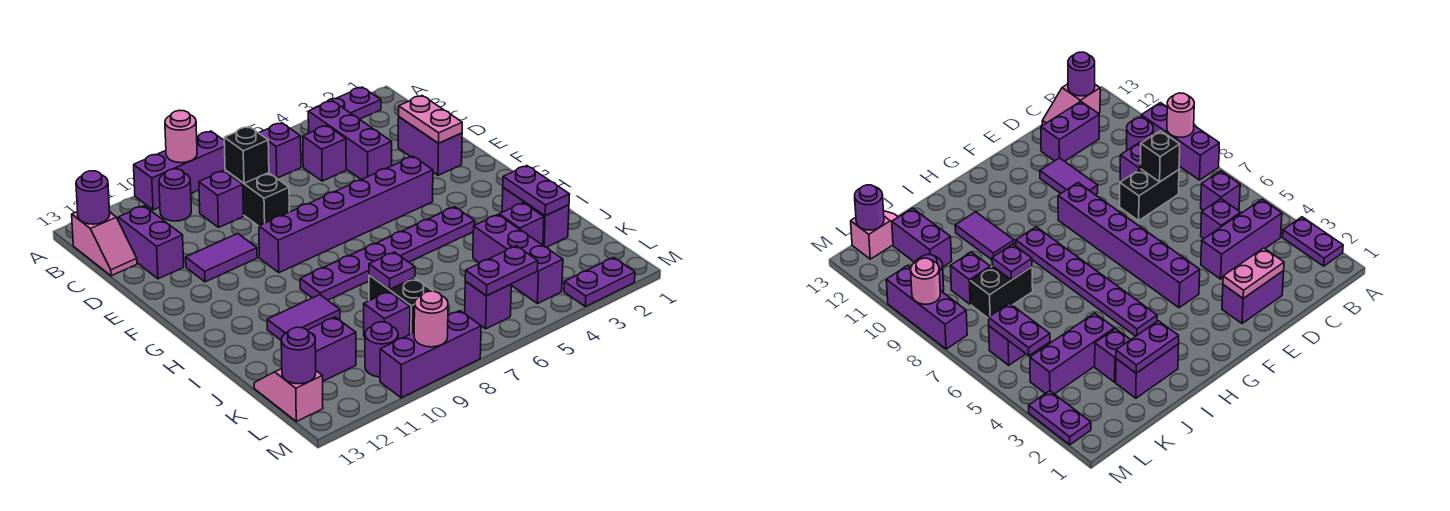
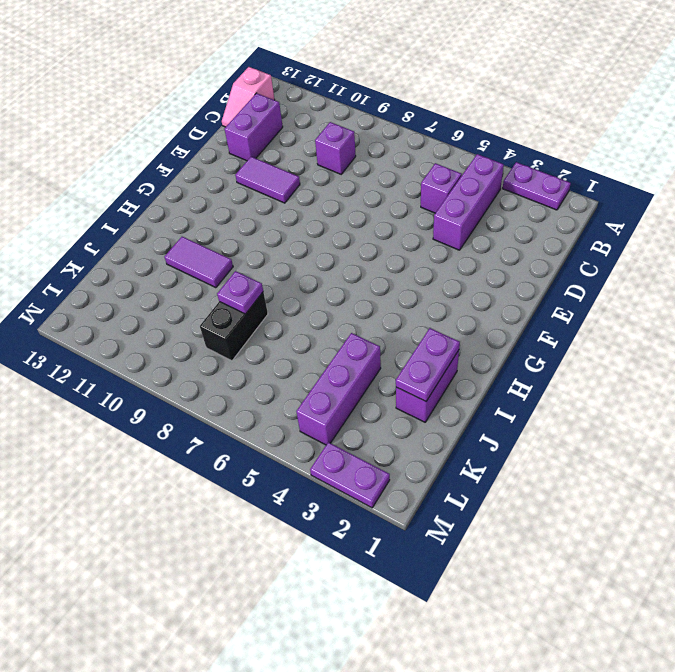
none -> purple 1x3 brick [134,131,225,210]
none -> purple 1x1 brick [259,123,301,178]
none -> purple 1x1 round brick [159,169,191,221]
none -> black 1x2 brick [225,170,289,226]

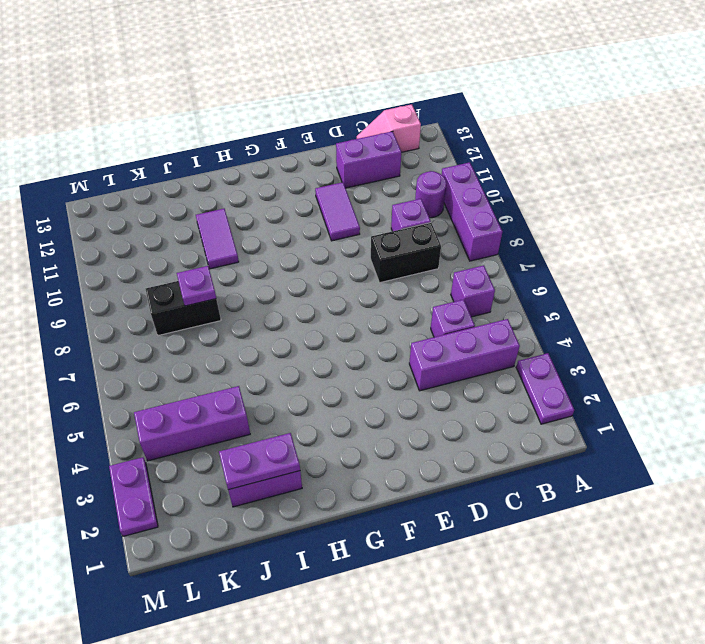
none -> purple 1x2 brick [398,117,462,175]
none -> purple 1x6 brick [259,156,433,273]
none -> purple 1x6 plate [300,207,475,300]
none -> purple 1x1 brick [499,203,544,245]

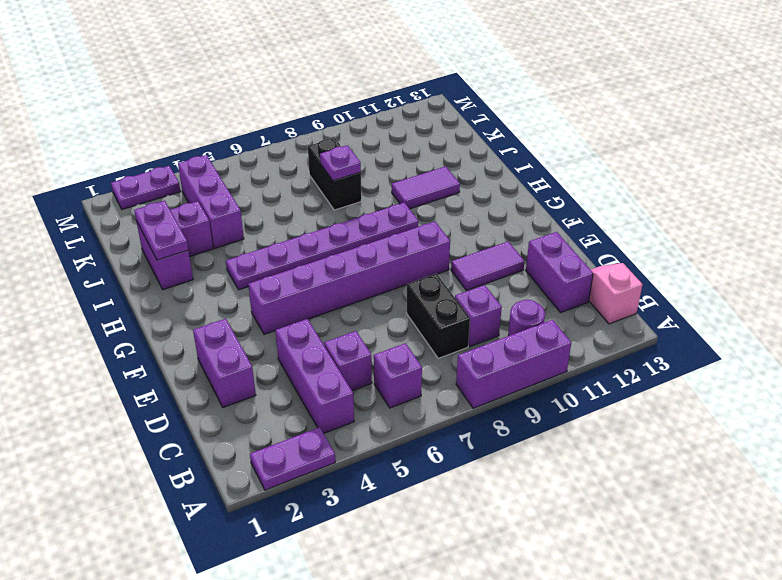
none -> purple 1x1 brick [364,291,410,339]
none -> purple 1x2 brick [307,317,356,381]
none -> pink 1x2 slope [254,369,323,422]
none -> purple 1x1 brick [465,281,511,329]

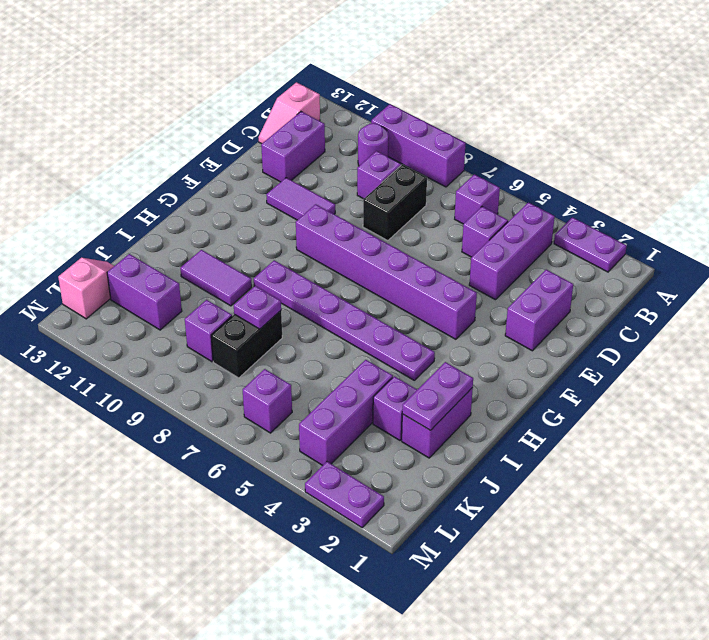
none -> purple 1x1 round brick [365,322,398,377]
none -> purple 1x3 brick [380,311,481,398]
none -> pink 1x1 round brick [165,110,197,163]
none -> purple 1x1 round brick [76,171,110,224]

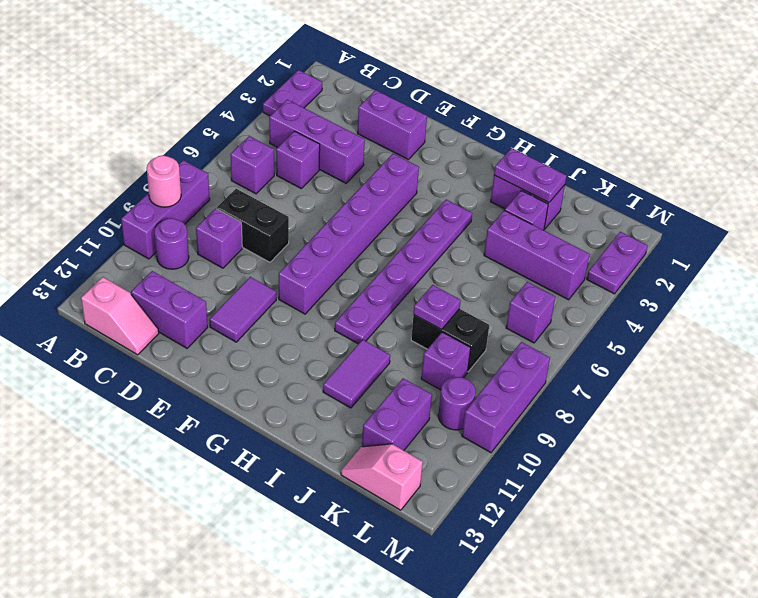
none -> purple 1x1 round brick [76,171,110,224]
none -> black 1x1 brick [224,127,269,183]
none -> pink 1x2 plate [399,96,462,143]
none -> purple 1x2 plate [465,246,538,296]

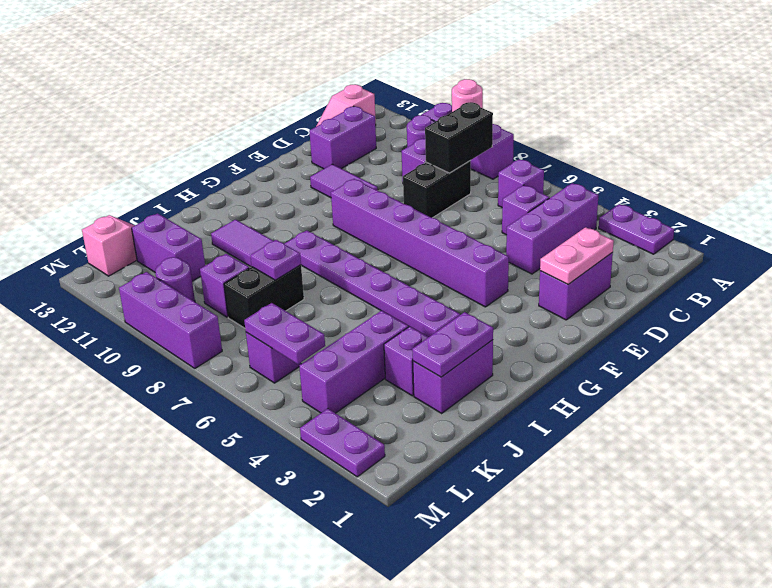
black 1x2 brick [425,102,493,173] -> black 1x1 brick [224,127,269,183]
none -> purple 1x1 round brick [76,171,110,224]
none -> purple 1x1 round brick [281,327,316,384]
none -> pink 1x1 round brick [414,291,448,347]

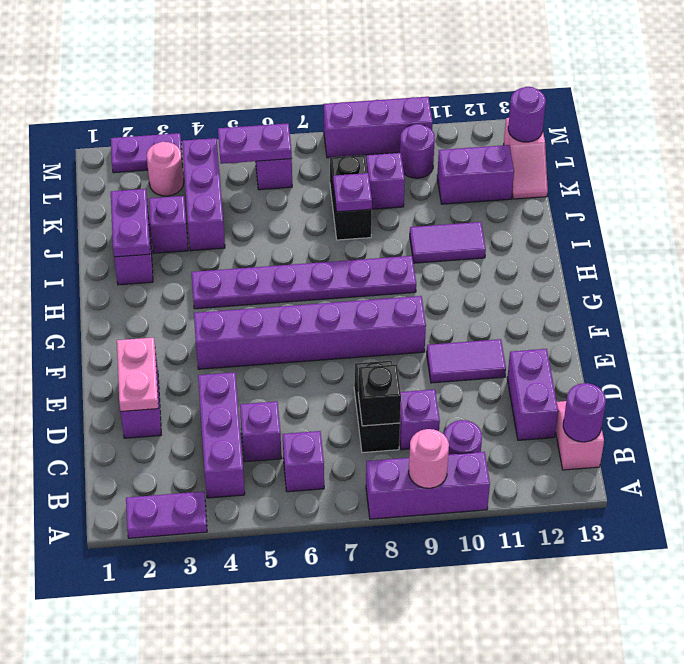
pink 1x1 round brick [147,142,184,196] -> pink 1x1 round brick moved to [414,291,448,347]

